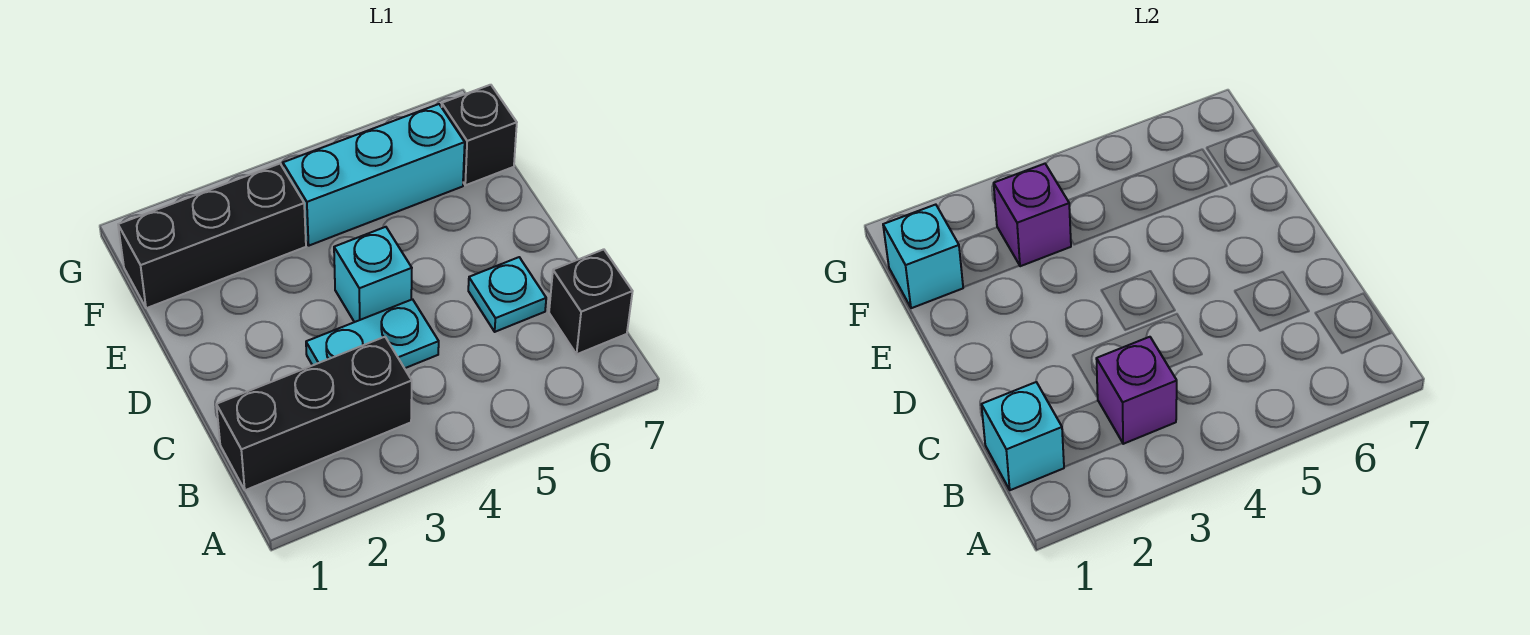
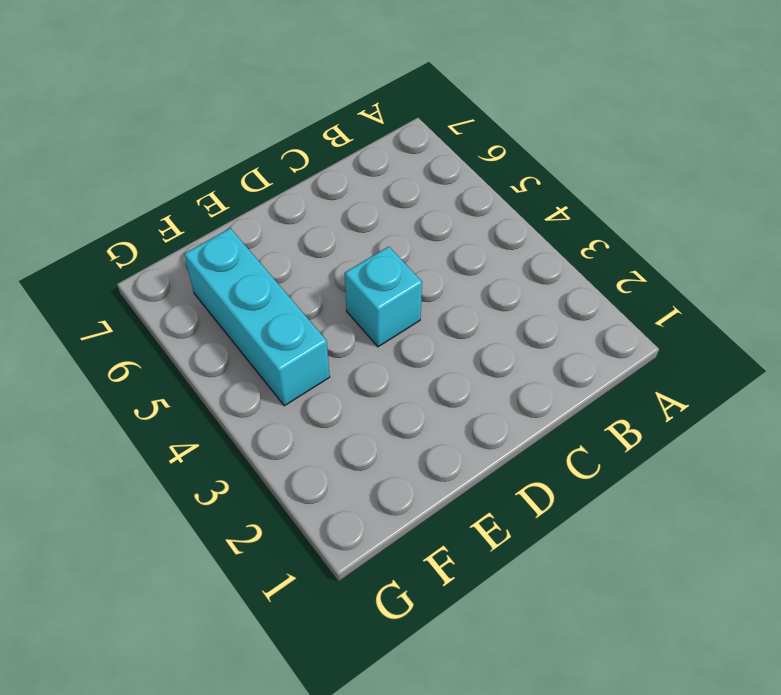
none -> black 1x3 brick [216,337,412,490]
none -> black 1x1 brick [549,249,633,354]
none -> cyan 1x2 plate [306,299,439,368]

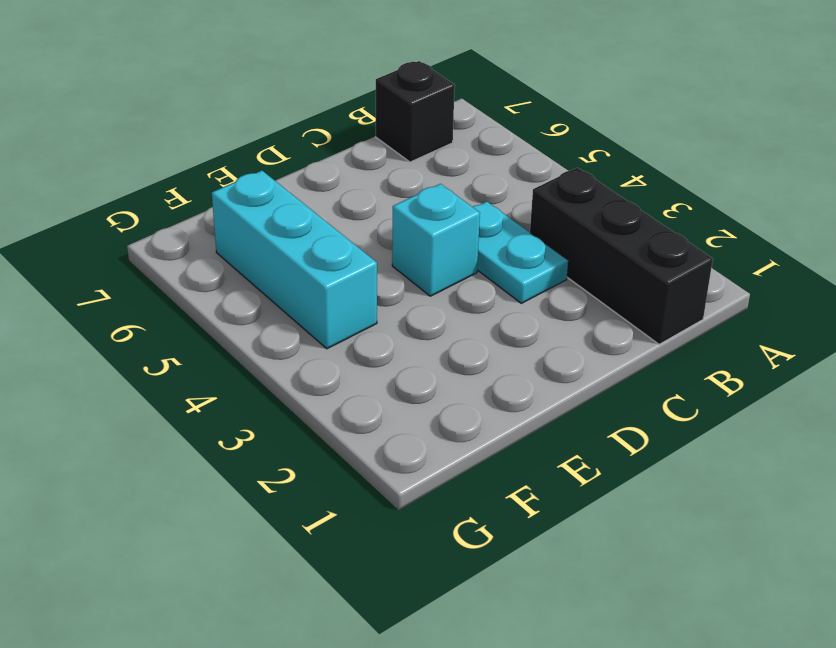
none -> cyan 1x1 plate [468,257,546,332]
none -> black 1x3 brick [118,164,306,308]
none -> black 1x1 brick [442,85,517,185]

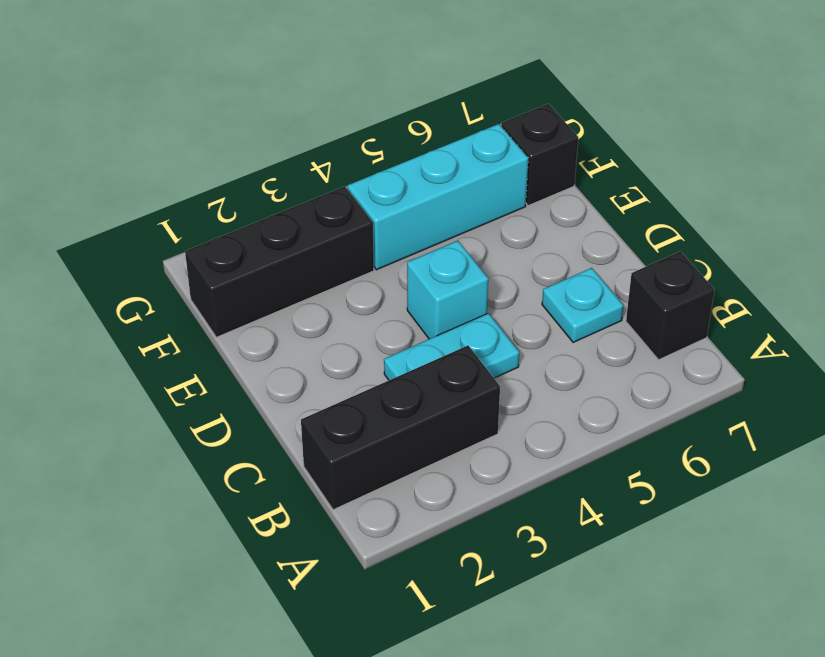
none -> cyan 1x1 brick [981,382,1064,490]
none -> purple 1x1 brick [1096,337,1177,444]
none -> cyan 1x1 brick [883,205,963,308]

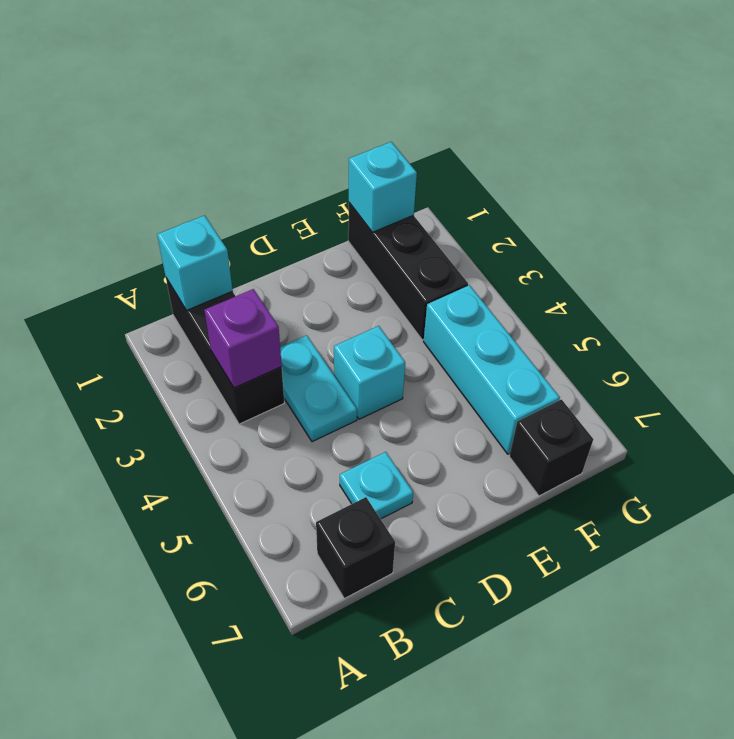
none -> purple 1x1 brick [994,164,1071,266]

